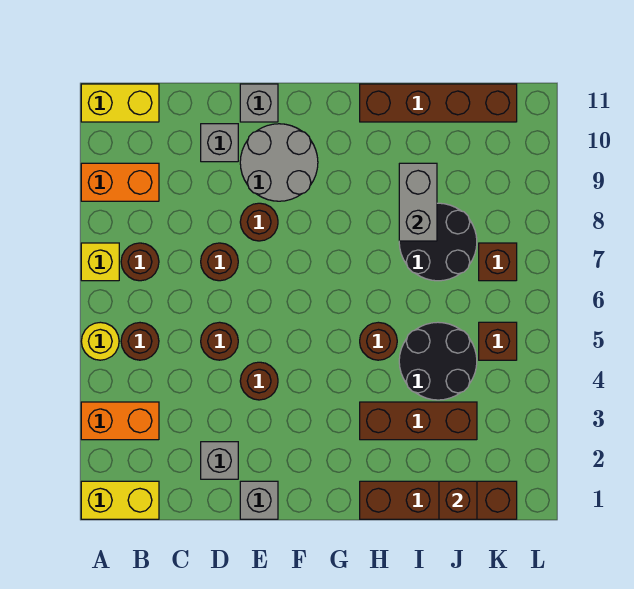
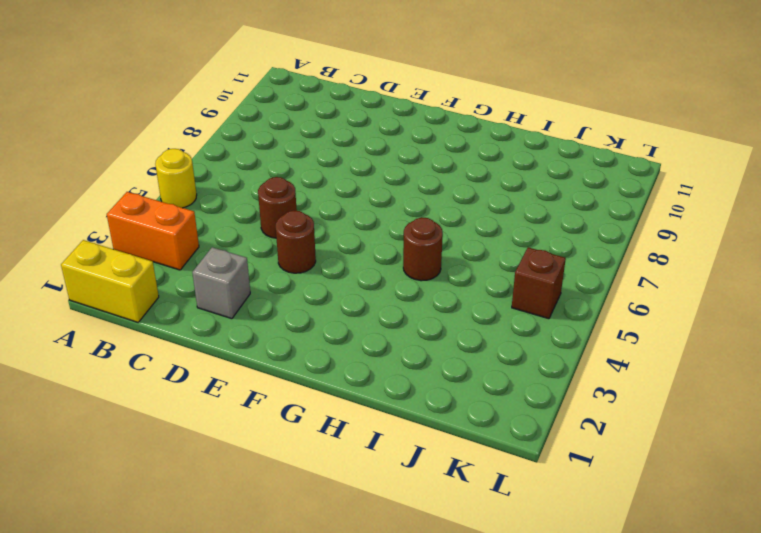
none -> yellow 1x1 brick [81,243,119,281]
none -> orange 1x2 brick [81,163,159,201]
none -> yellow 1x2 brick [81,84,159,122]

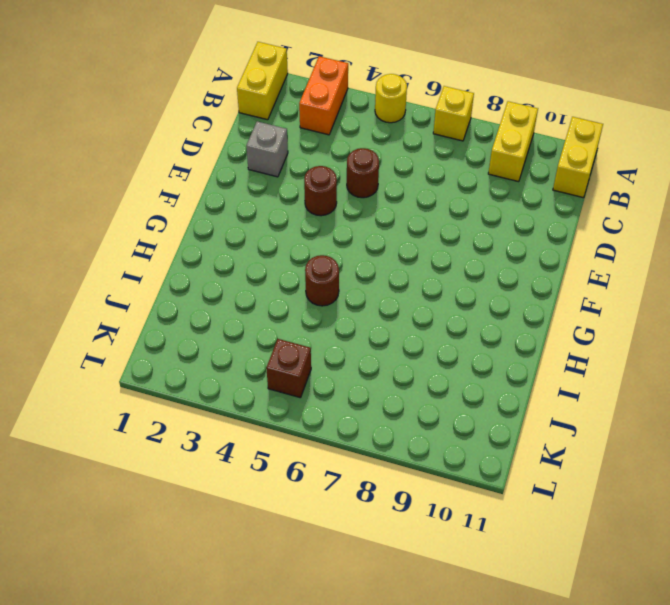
yellow 1x2 brick [488,101,538,182] -> orange 1x2 brick [81,163,159,201]
none -> brown 1x1 round brick [121,323,159,360]
none -> brown 1x1 round brick [121,243,159,281]
none -> brown 1x1 round brick [201,243,238,281]

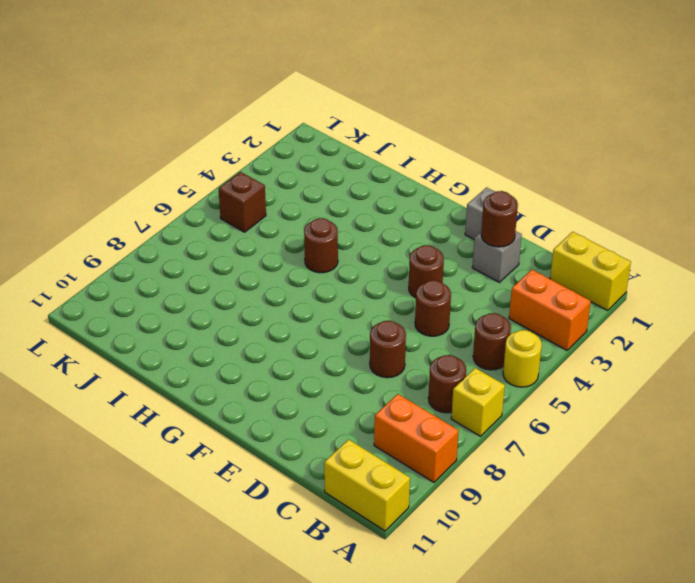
brown 1x1 round brick [481,191,518,247] -> brown 1x1 round brick moved to [240,203,278,241]
none -> grey 1x1 brick [201,124,238,162]
none -> grey 2x2 round brick [240,124,318,201]
none -> grey 1x1 brick [240,84,278,122]

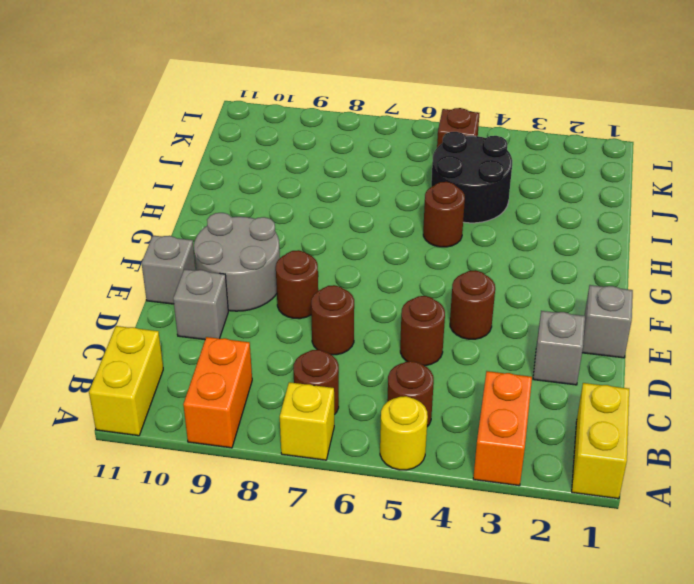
none -> brown 1x4 brick [360,481,517,519]
none -> brown 1x3 brick [360,402,477,440]
none -> brown 1x4 brick [360,84,517,122]

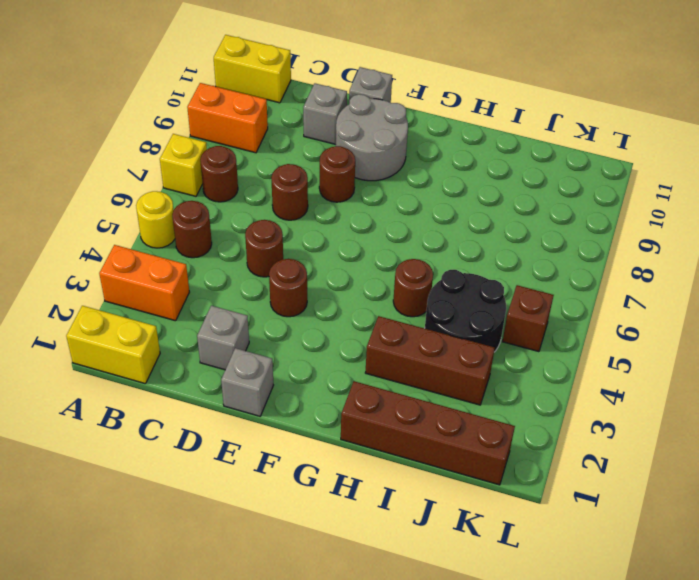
none -> brown 1x4 brick [360,84,517,122]
none -> black 2x2 round brick [399,203,477,281]
none -> brown 1x1 brick [479,243,517,281]

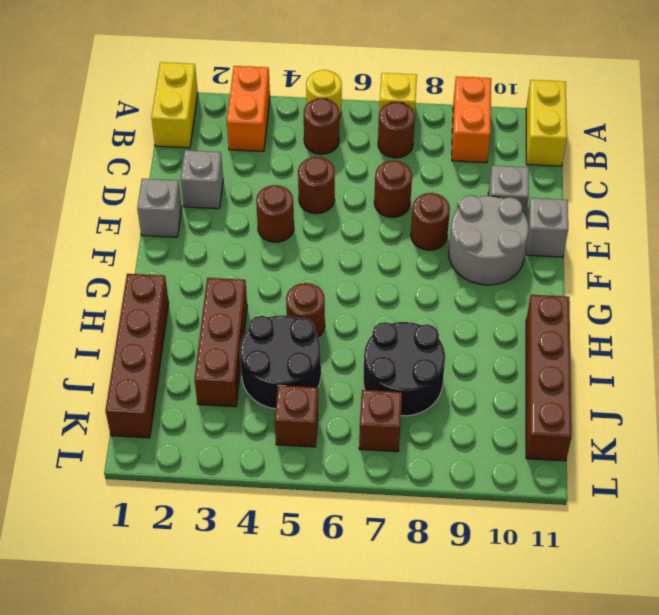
none -> grey 1x2 brick [399,163,437,241]
none -> brown 1x1 brick [439,481,477,519]

